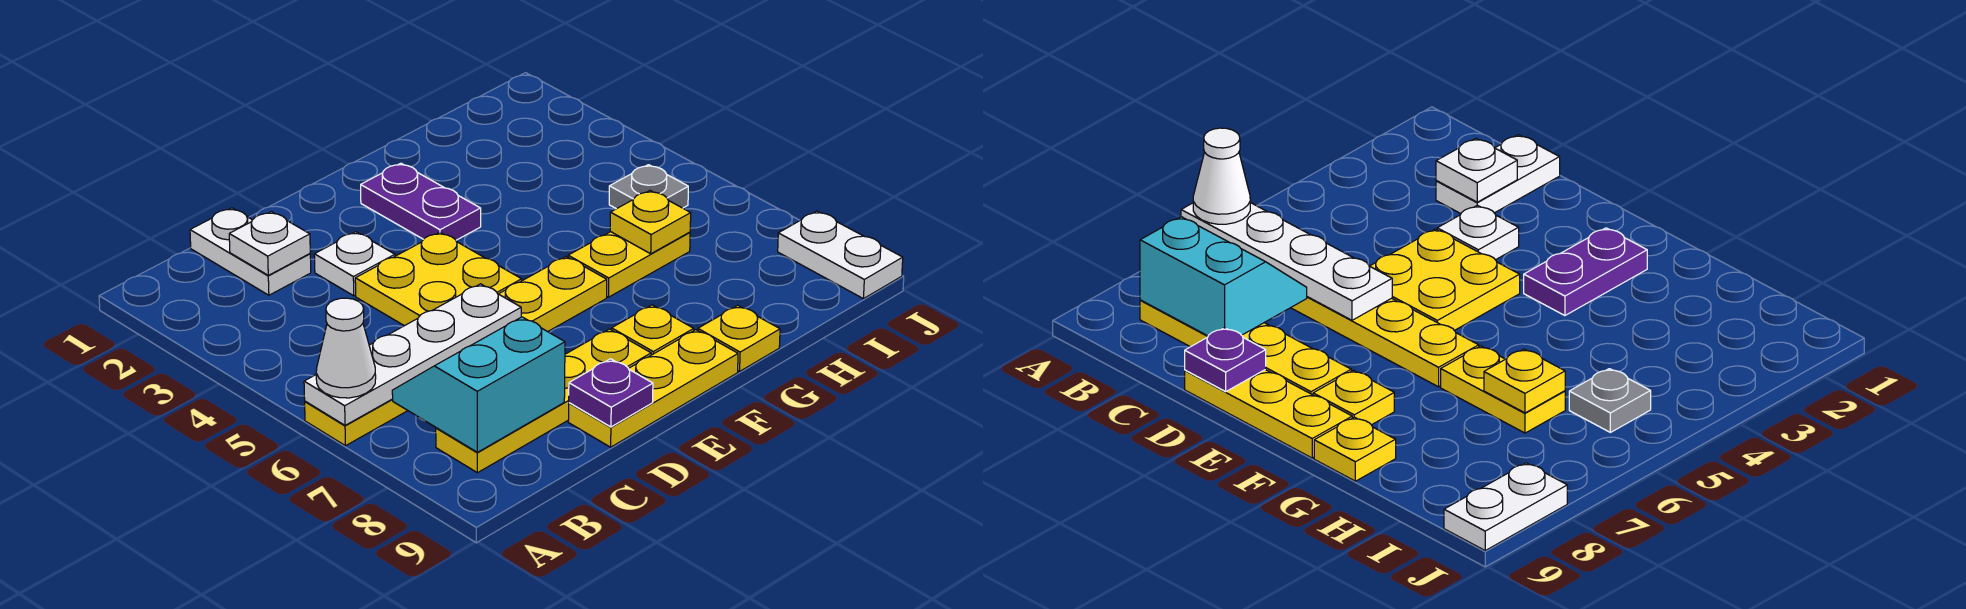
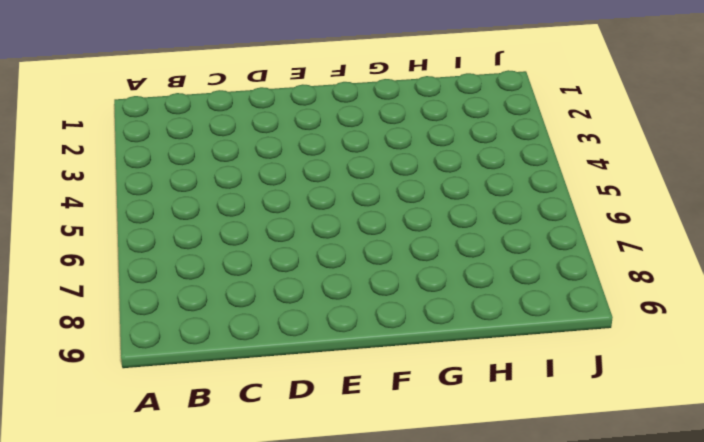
none -> yellow 1x6 plate [305,257,607,446]
none -> yellow 1x4 plate [436,329,651,473]
none -> white 1x2 plate [190,208,311,295]

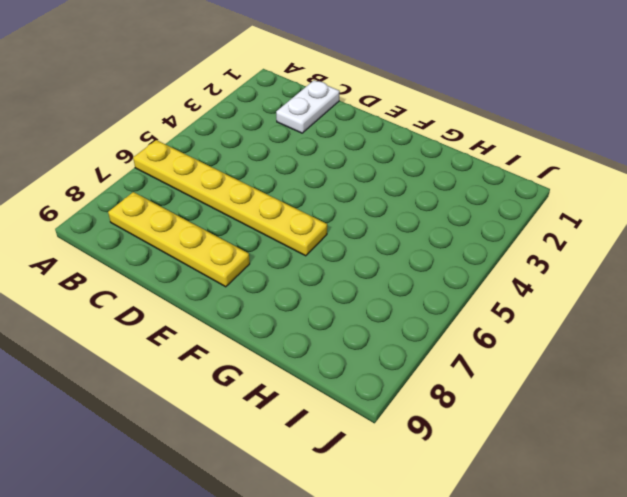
none -> white 1x1 plate [314,232,395,296]
none -> yellow 2x2 plate [355,232,522,326]
none -> yellow 1x3 plate [568,330,738,447]

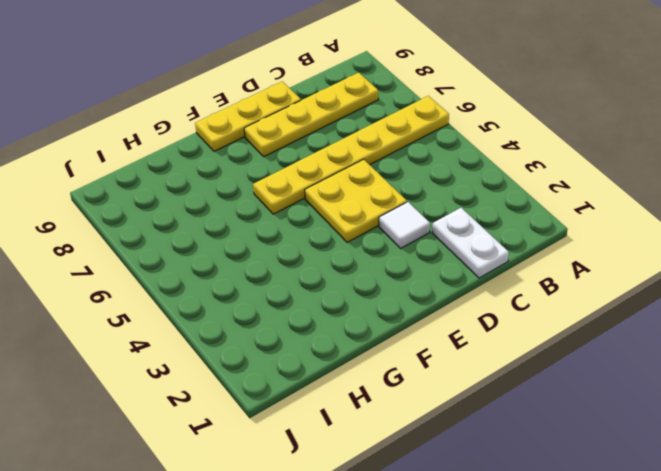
white 1x1 tile [379,202,430,248] -> white 1x1 plate [314,232,395,296]
none -> purple 1x2 plate [361,163,481,240]
none -> yellow 1x1 plate [612,305,694,355]
none -> yellow 1x2 plate [568,232,690,297]

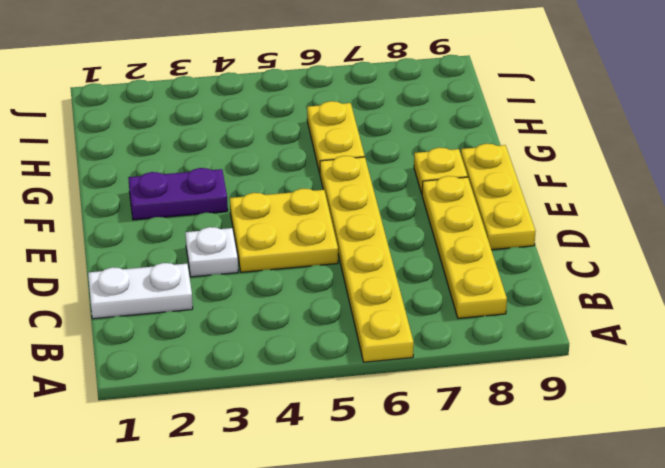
none -> yellow 1x1 plate [698,306,780,371]
none -> grey 1x1 plate [609,165,688,209]
none -> white 1x2 plate [778,211,903,299]

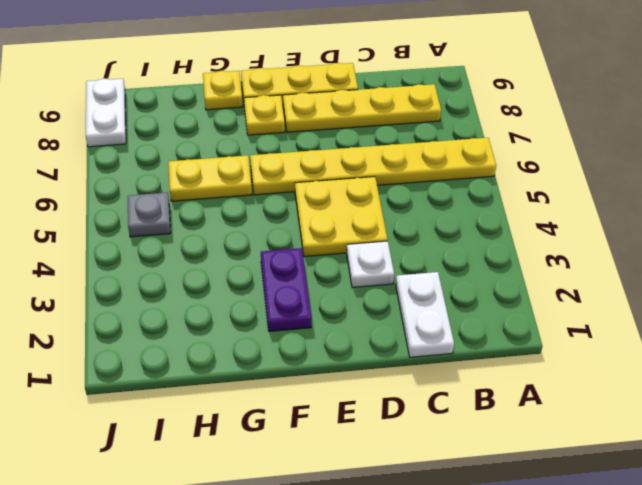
none -> white 1x4 plate [304,284,521,425]
none -> cyan 2x2 slope [392,317,565,452]
none -> white 1x1 plate [229,211,310,275]

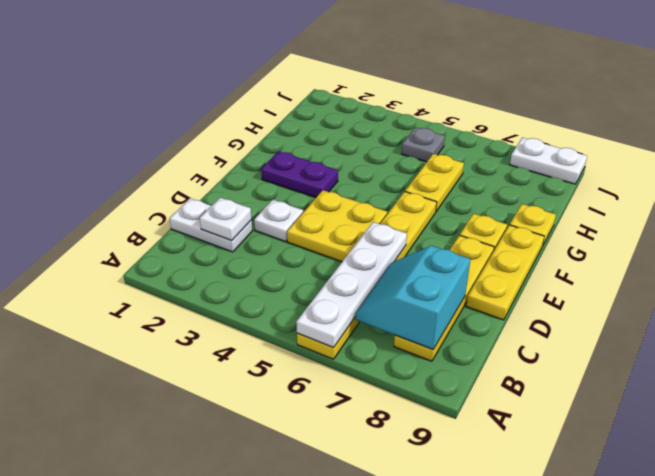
none -> purple 1x1 plate [569,359,653,427]
none -> yellow 1x1 plate [610,191,691,254]
none -> white 1x1 cone [316,298,376,398]

